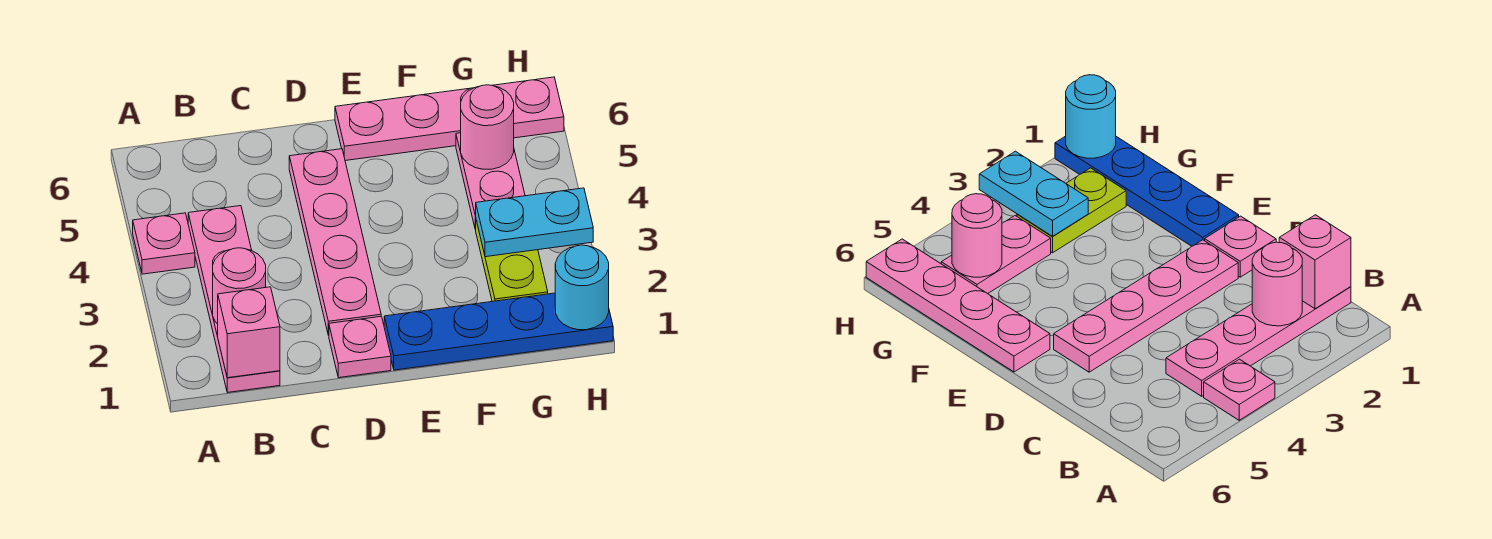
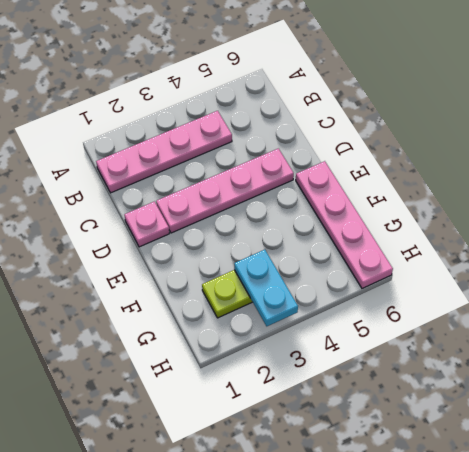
none -> pink 1x1 plate [133,213,195,274]
none -> blue 1x4 plate [384,293,613,370]
none -> pink 1x2 plate [456,133,525,229]

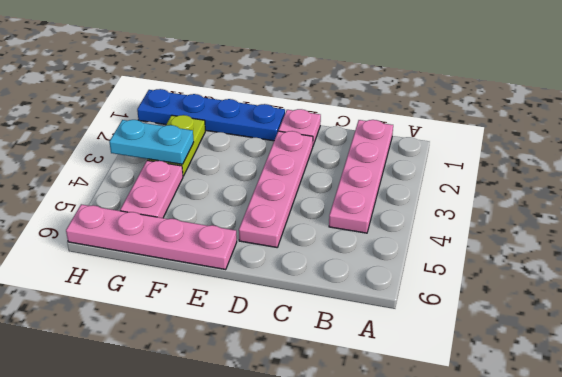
none -> pink 1x1 plate [133,213,195,274]
none -> pink 1x1 brick [218,287,280,378]
none -> pink 1x1 round brick [213,248,266,324]

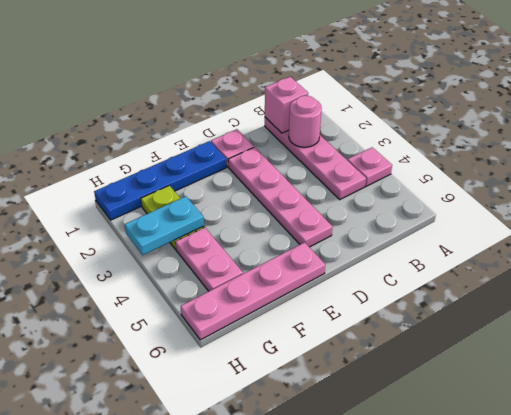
none -> pink 1x1 round brick [461,85,514,169]
none -> cyan 1x1 round brick [555,245,609,330]

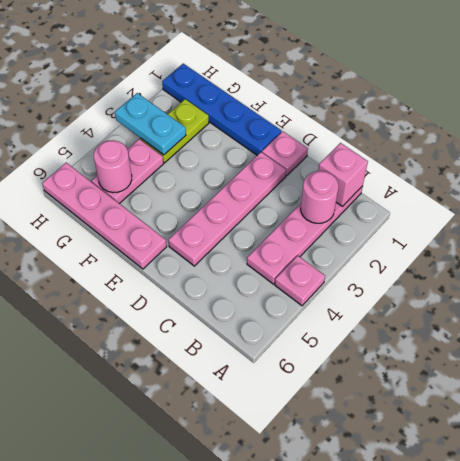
none -> cyan 1x1 round brick [555,245,609,330]

